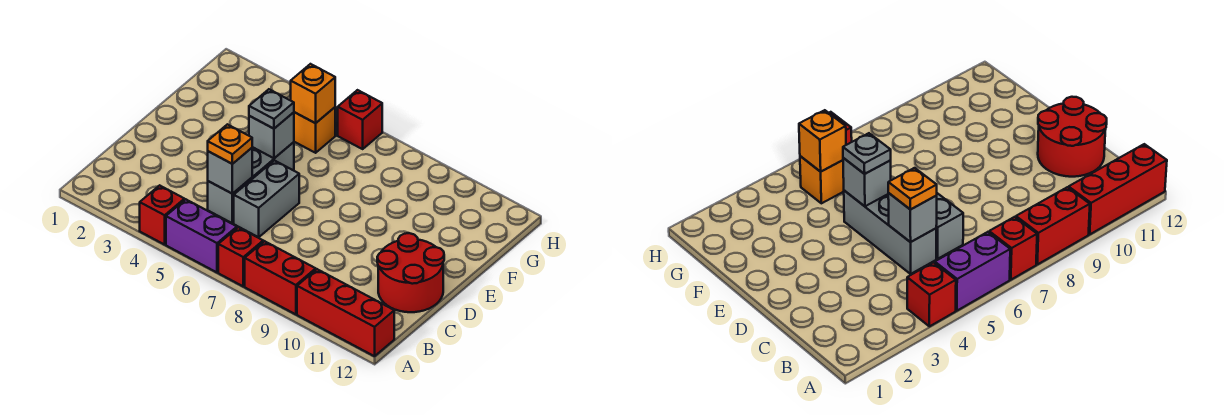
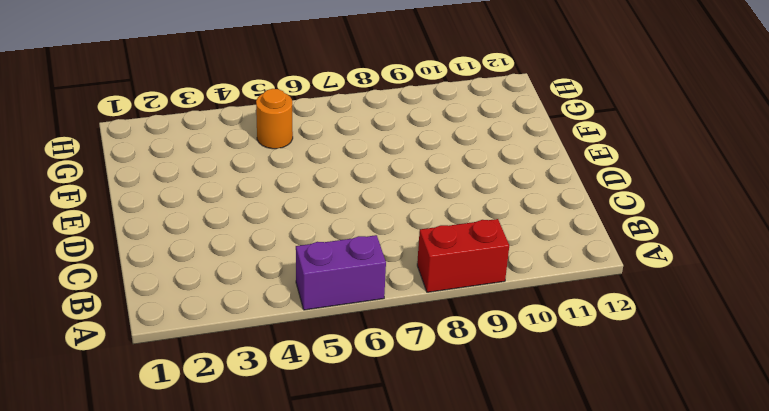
orange 1x1 round brick [256,89,293,149] -> orange 1x1 brick [294,107,335,153]
none -> red 1x1 brick [140,185,184,245]
none -> red 1x1 brick [218,227,263,286]
none -> red 1x3 brick [297,269,394,356]

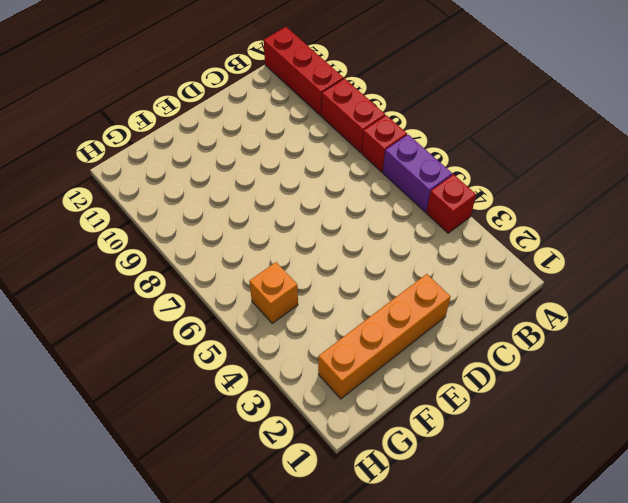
orange 1x4 brick [318,274,451,399] -> none
none -> grey 1x3 brick [208,142,294,223]
none -> grey 1x2 brick [234,160,299,237]
none -> red 2x2 round brick [377,233,444,312]

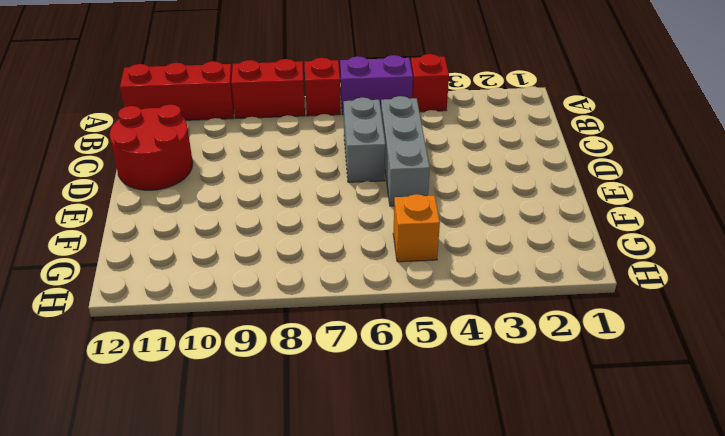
none -> red 1x1 brick [338,90,382,149]
none -> grey 1x1 brick [208,148,252,194]
none -> grey 1x1 brick [249,112,294,158]

